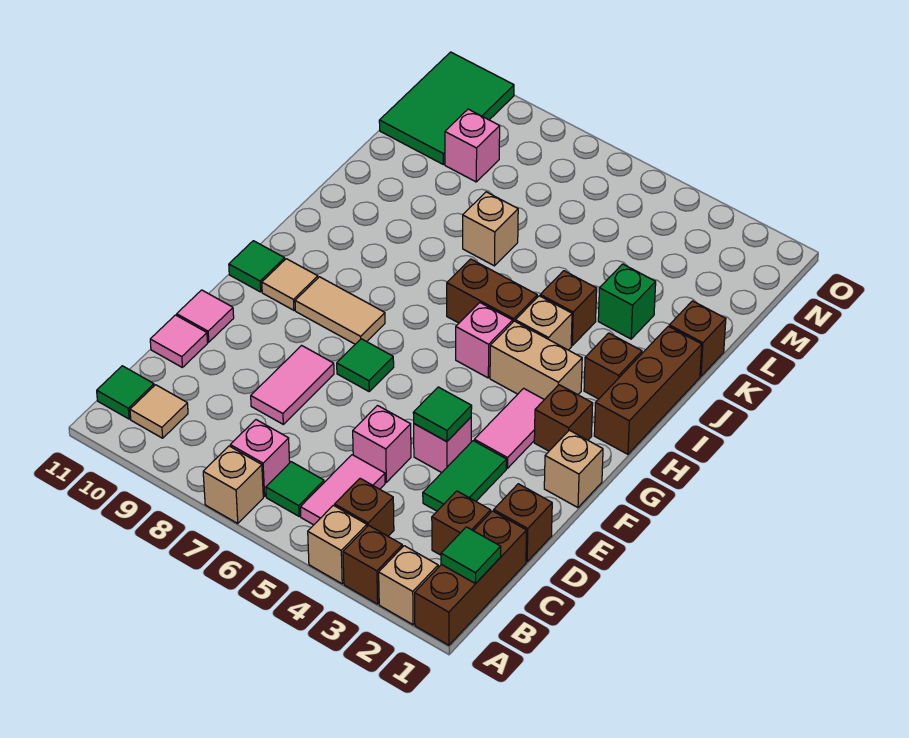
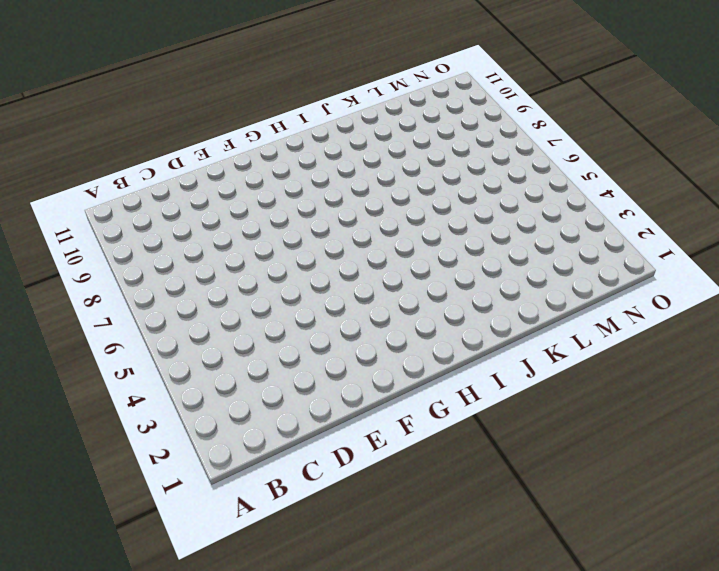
none -> brown 1x3 brick [415,511,527,645]
none -> tan 1x1 brick [379,546,438,625]
none -> brown 1x1 brick [343,525,402,604]
none -> tan 1x1 brick [308,505,367,584]

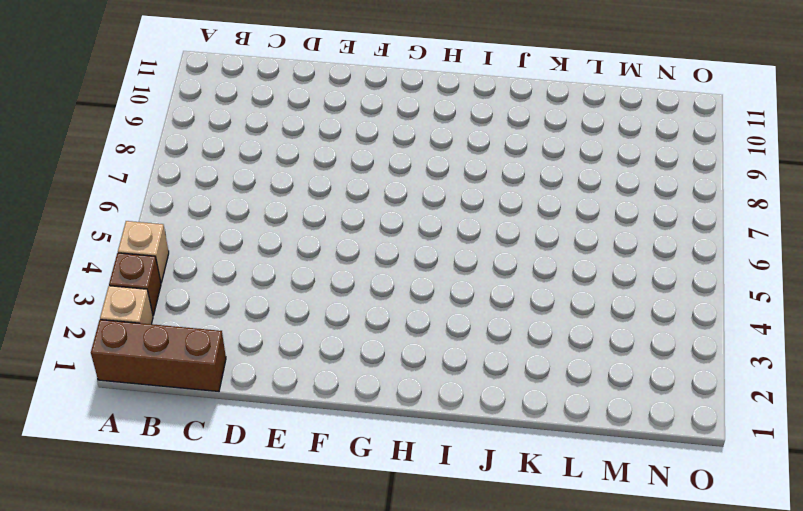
none -> tan 1x1 brick [203,446,263,524]
none -> brown 1x1 brick [335,478,394,536]
none -> pink 1x2 tile [300,455,385,525]
none -> green 1x1 tile [266,462,324,516]

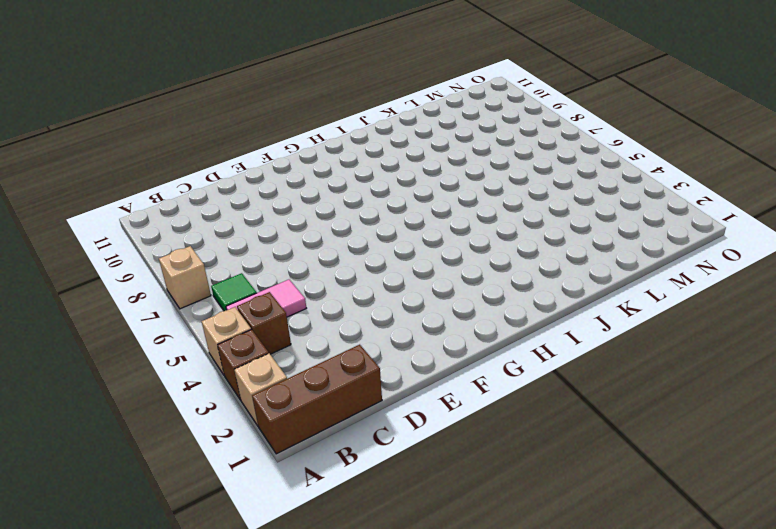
none -> pink 1x1 brick [230,420,290,497]
none -> tan 1x1 tile [130,385,188,438]
none -> green 1x1 tile [97,366,154,419]
none -> brown 1x1 brick [432,491,491,555]

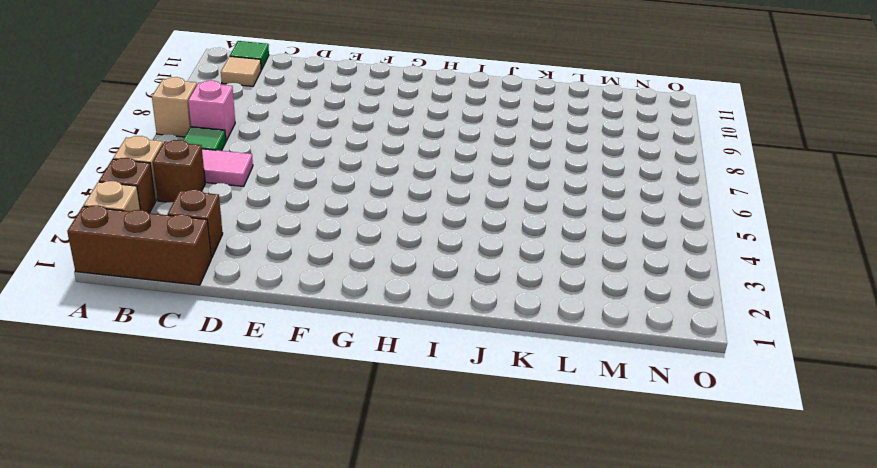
none -> brown 1x1 brick [494,484,552,562]
none -> green 1x2 tile [423,441,506,511]
none -> pink 1x1 brick [353,406,411,482]
none -> pink 1x2 tile [251,345,334,424]

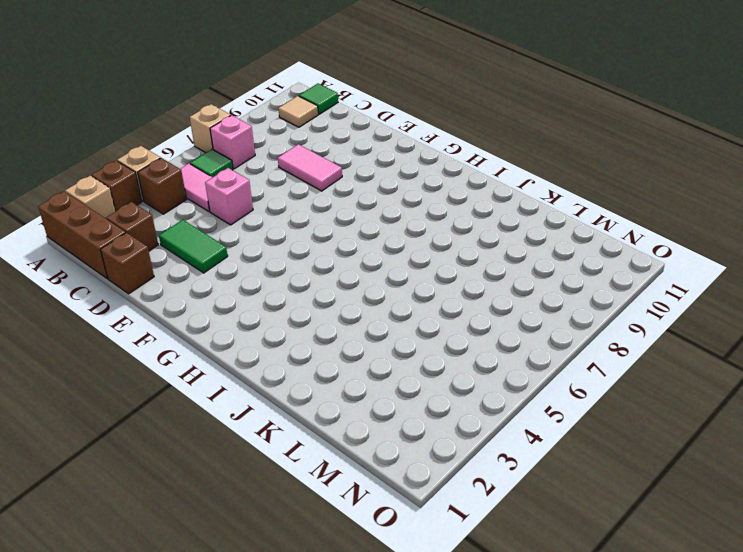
none -> pink 1x1 tile [150,315,208,368]
none -> pink 1x1 brick [414,417,471,473]
none -> pink 1x1 tile [177,290,234,342]
none -> tan 1x1 brick [544,430,603,508]

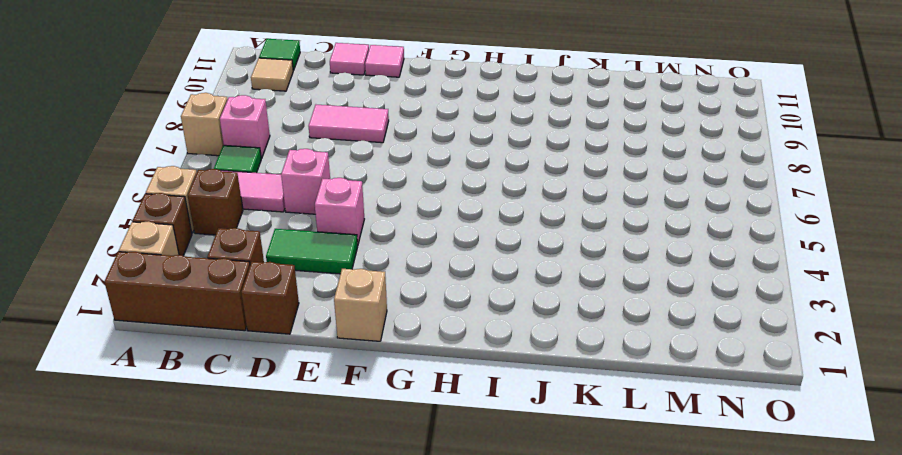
none -> pink 1x2 tile [474,388,544,468]
none -> green 1x1 tile [337,339,394,391]
none -> brown 1x1 brick [534,385,593,451]
none -> tan 1x2 tile [295,277,385,344]

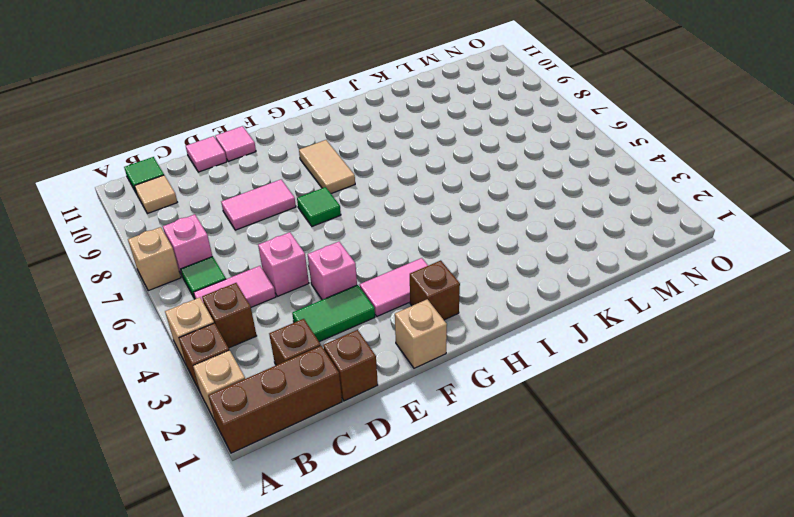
none -> tan 1x1 tile [262,259,318,310]
none -> green 1x1 tile [229,241,285,292]
none -> brown 1x3 brick [594,326,702,454]
none -> tan 1x2 brick [490,321,582,400]

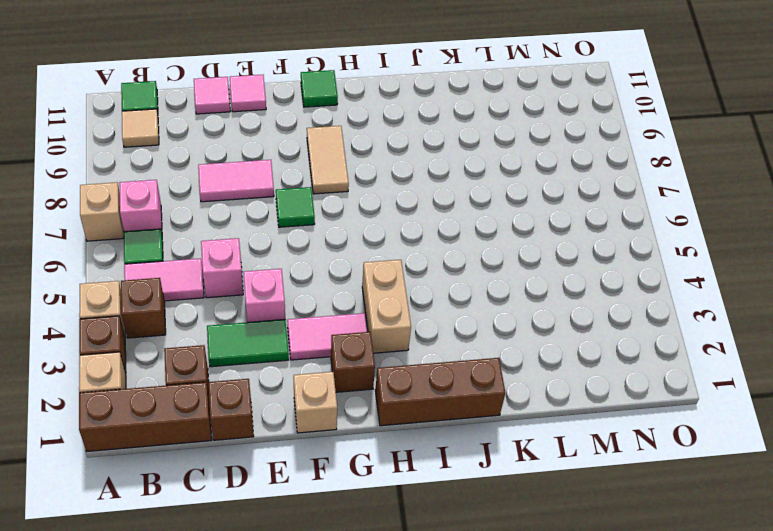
none -> tan 1x1 tile [262,259,318,310]
none -> pink 1x1 brick [456,303,513,378]
none -> brown 1x1 brick [584,333,642,399]
none -> tan 1x1 brick [515,296,572,350]

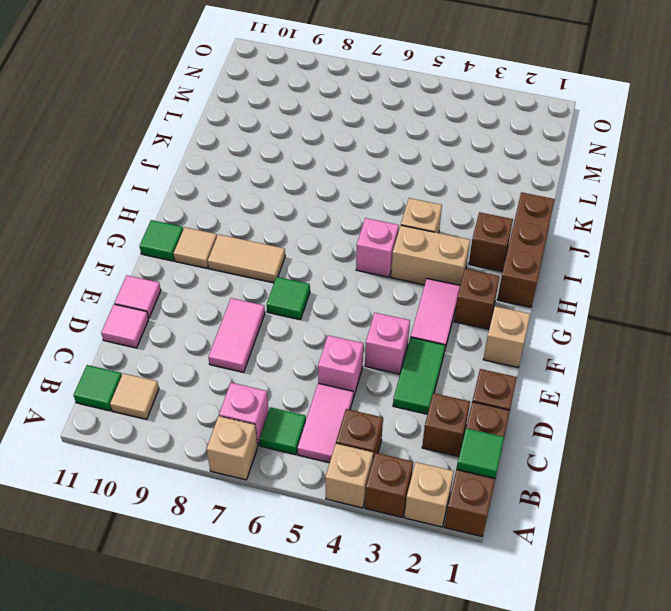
none -> brown 1x2 brick [447,259,537,323]
none -> brown 1x1 brick [540,271,597,346]
none -> brown 1x1 brick [669,301,726,376]
none -> green 1x1 brick [598,264,656,339]

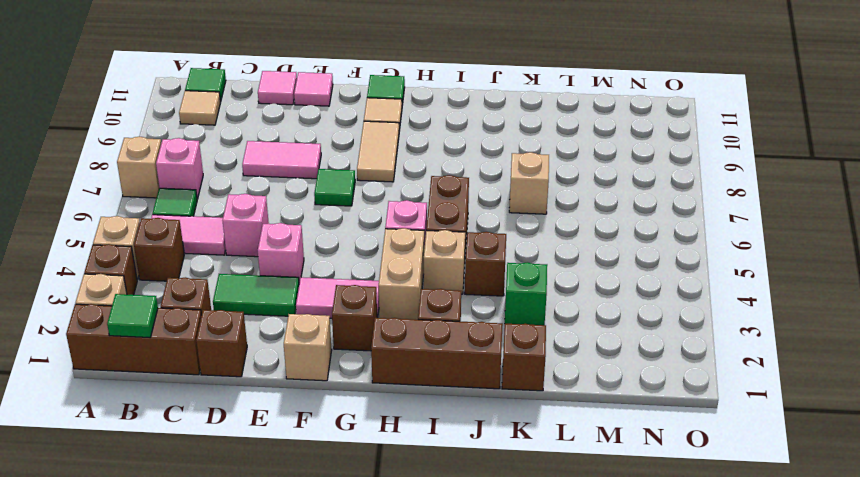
none -> pink 1x1 brick [445,109,500,182]
none -> green 2x3 tile [379,52,514,164]
none -> green 1x1 tile [413,387,472,442]

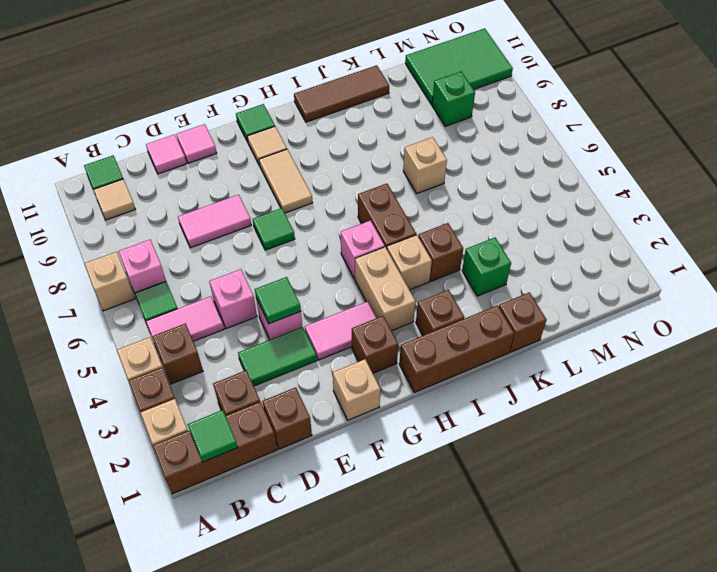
brown 1x3 tile [294,65,389,122] -> none
green 1x1 brick [432,72,475,126] -> pink 1x1 brick [445,109,500,182]

